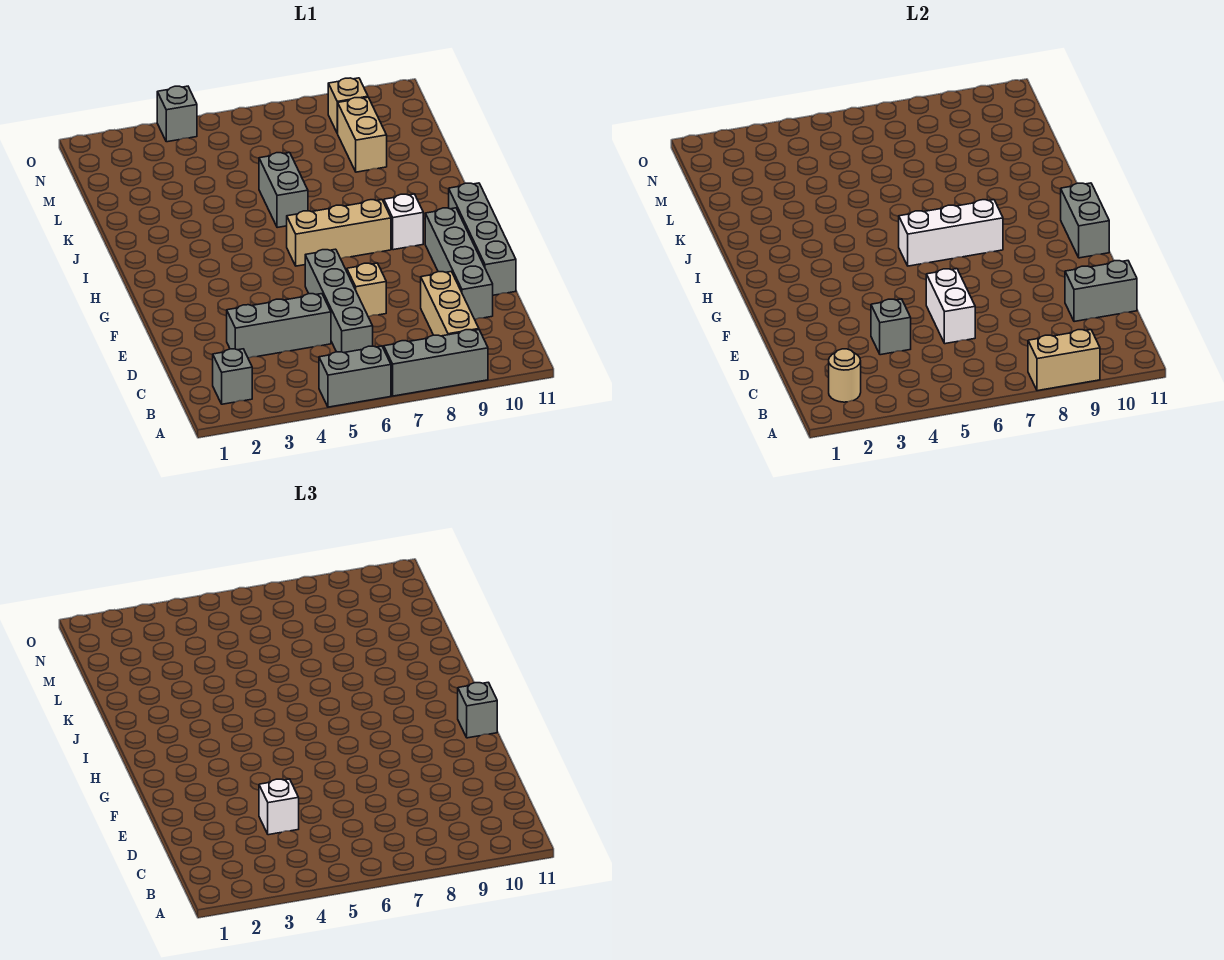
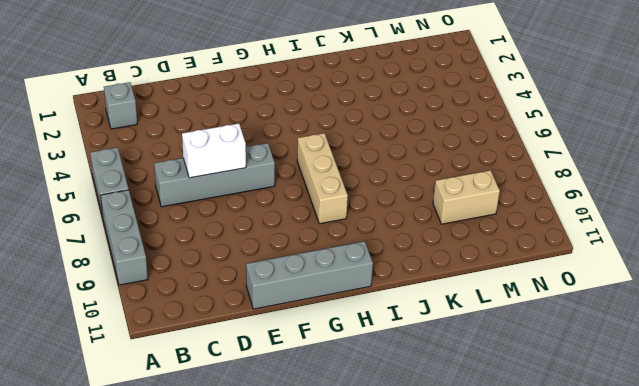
none -> tan 1x3 brick [421,272,479,336]
none -> grey 1x3 brick [227,294,331,358]
none -> grey 1x4 brick [425,208,493,319]

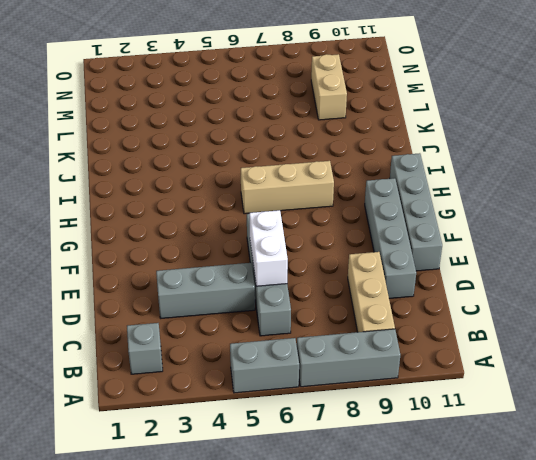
none -> tan 1x1 brick [347,263,386,317]
none -> white 1x1 brick [384,194,423,250]
none -> grey 1x2 brick [259,153,308,228]

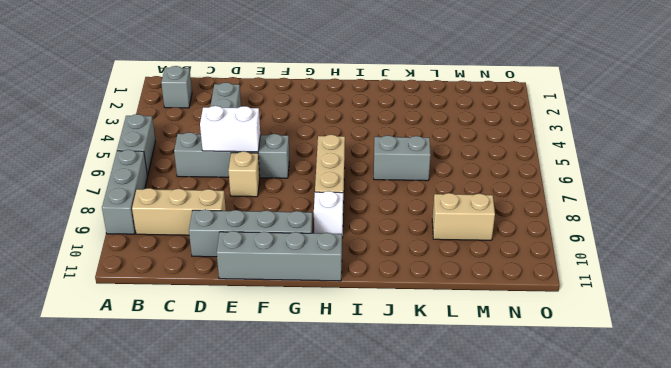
none -> tan 1x1 brick [328,78,368,133]
none -> grey 1x1 brick [157,86,197,142]
none -> tan 1x2 brick [1028,330,1100,391]

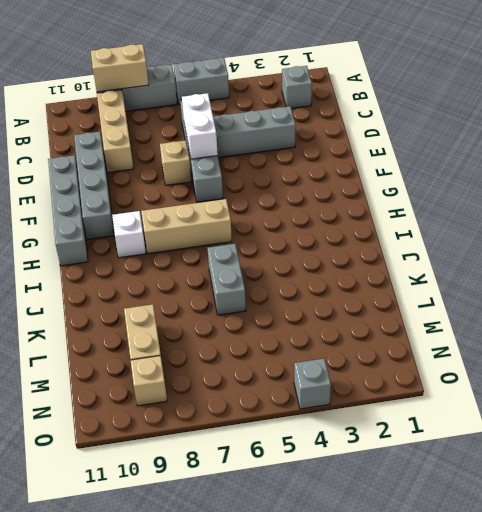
none -> tan 1x1 round brick [829,349,861,402]
none -> grey 1x1 brick [871,299,911,355]
none -> grey 1x2 brick [1065,261,1137,322]

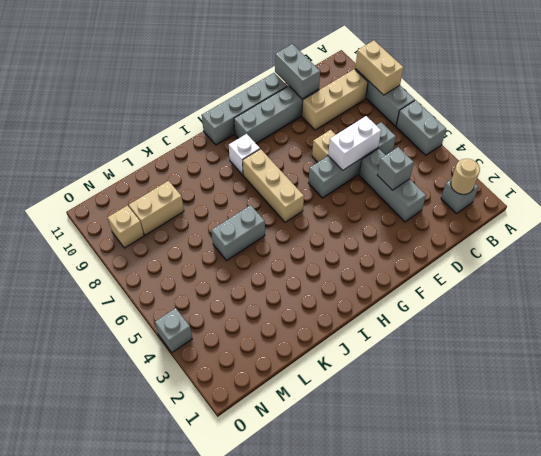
none -> grey 1x2 brick [1061,183,1109,258]
none -> white 1x3 brick [899,200,1003,266]
none -> white 1x1 brick [259,779,299,835]

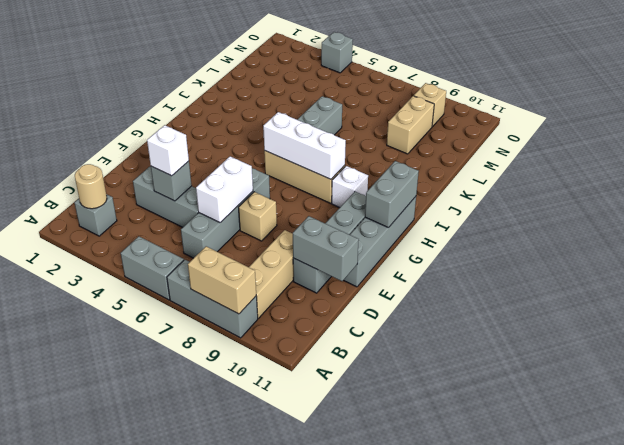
none -> grey 1x1 brick [458,682,497,738]

